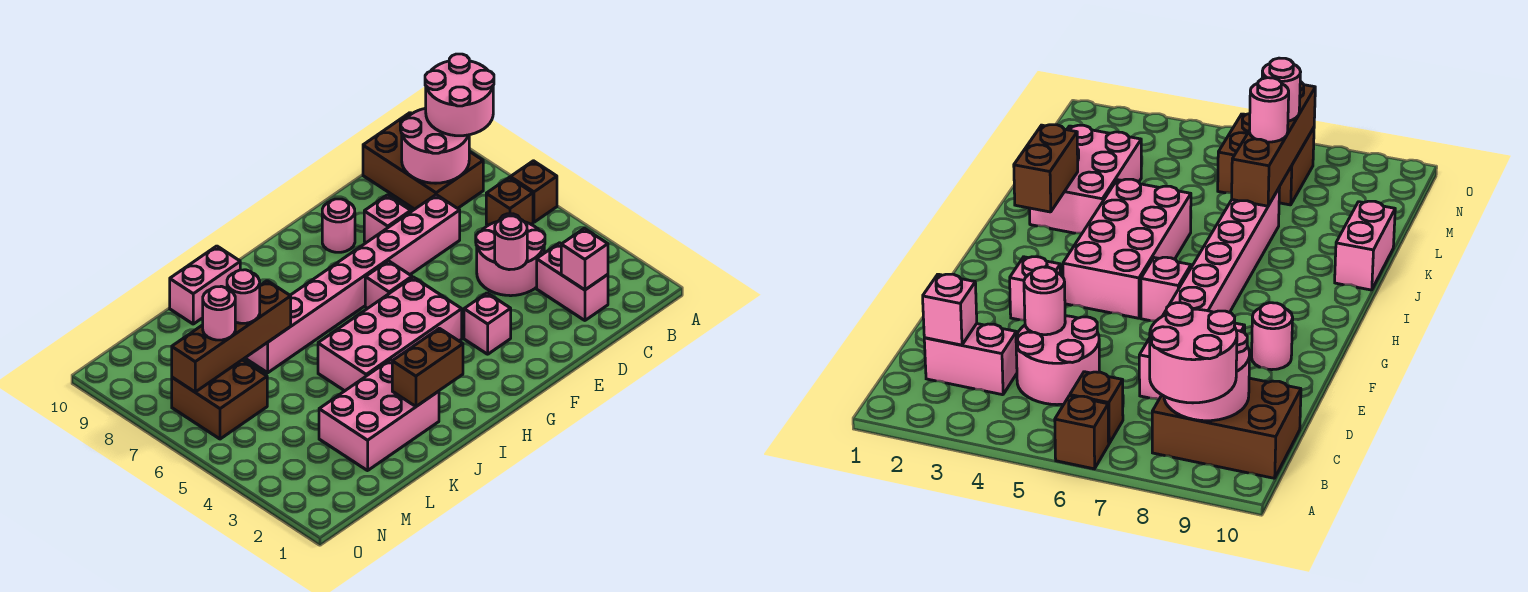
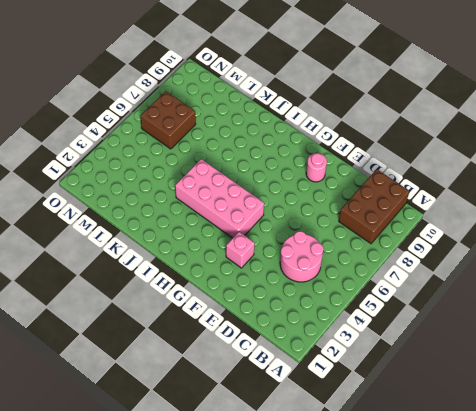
none -> brown 1x1 brick [510,161,557,222]
none -> brown 1x1 brick [486,178,533,225]
none -> pink 1x2 brick [537,243,608,320]

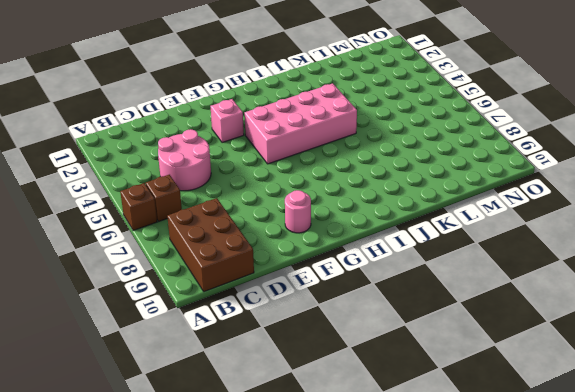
none -> pink 1x2 brick [537,243,608,320]
none -> pink 1x8 brick [246,195,460,373]
none -> pink 1x1 brick [364,195,411,243]

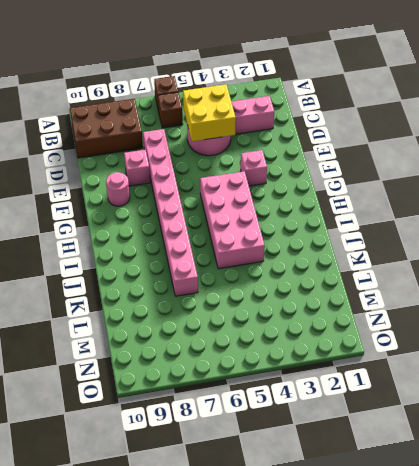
yellow 2x2 brick [183,84,236,141] -> pink 1x1 round brick [495,216,527,270]
none -> pink 1x1 brick [365,261,412,308]
none -> pink 2x3 brick [319,360,439,471]
none -> pink 1x2 brick [170,246,240,324]

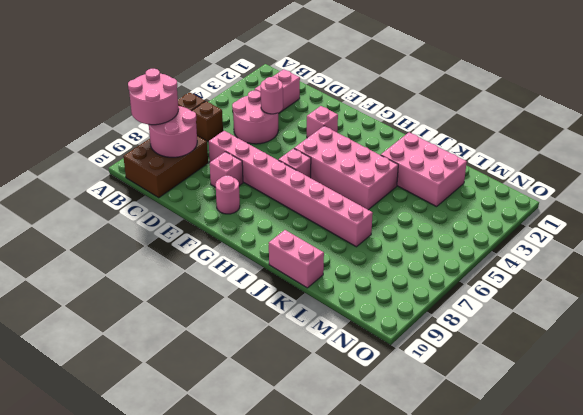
none -> brown 2x2 brick [172,360,267,439]
none -> pink 1x1 brick [561,228,608,290]
none -> brown 1x2 brick [392,328,463,406]

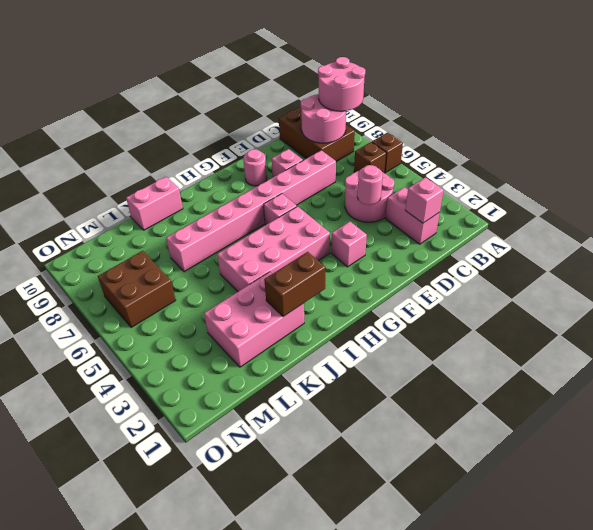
none -> brown 1x4 brick [172,281,291,392]
none -> pink 1x1 round brick [227,270,260,323]
none -> pink 1x1 round brick [203,286,235,340]

